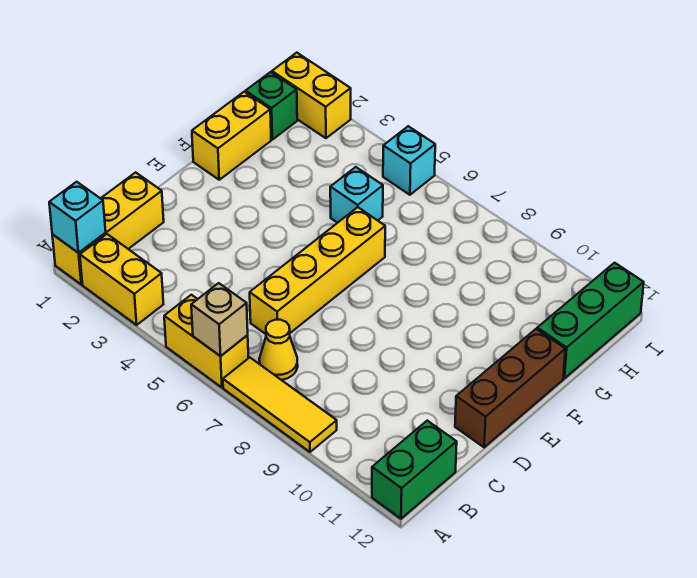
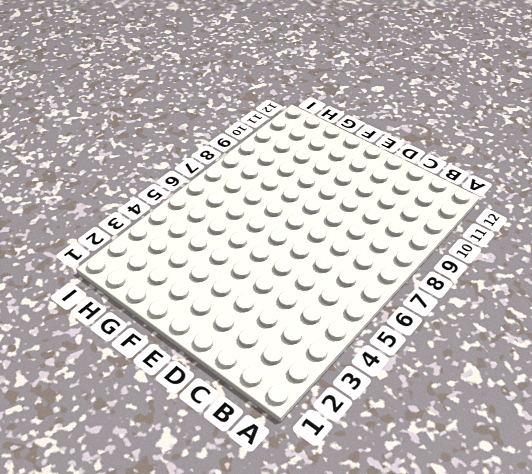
none -> yellow 1x3 brick [52,172,164,284]
none -> yellow 1x2 brick [80,234,163,325]
none -> yellow 1x2 brick [164,295,248,387]

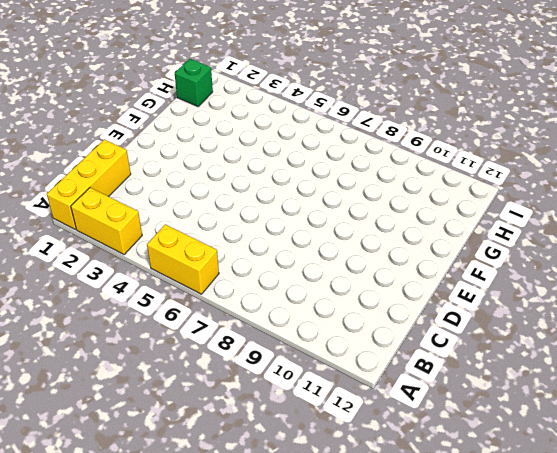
none -> yellow 1x3 tile [223,357,337,452]
none -> green 1x2 brick [372,421,457,519]
none -> yellow 1x1 cone [259,320,298,380]

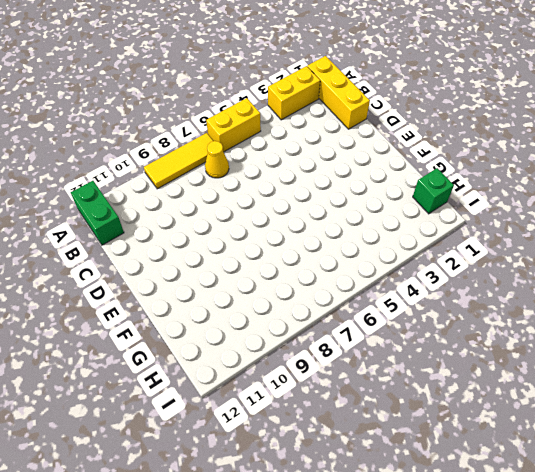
none -> yellow 1x4 brick [250,207,385,334]
none -> brown 1x3 brick [455,329,565,447]
none -> yellow 1x2 brick [192,92,271,180]

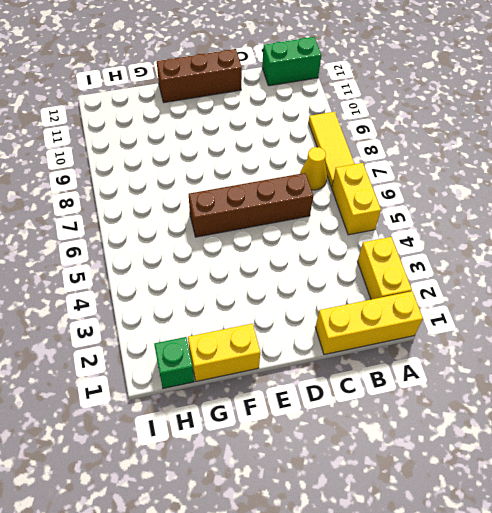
brown 1x4 brick [189,173,313,237] -> yellow 1x4 brick [250,207,385,334]
none -> cyan 1x1 brick [330,167,383,223]
none -> green 1x3 brick [537,263,644,378]
none -> yellow 1x2 brick [272,53,351,138]

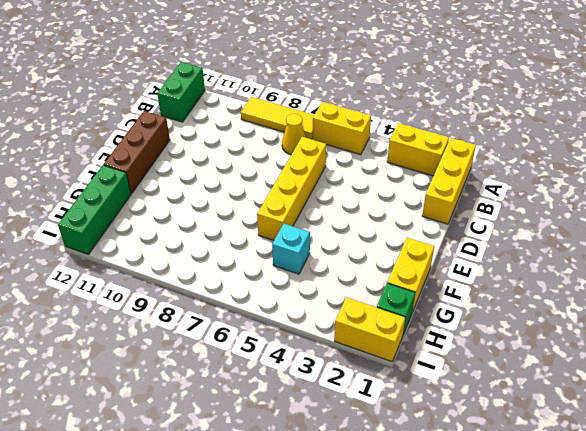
none -> cyan 1x1 brick [383,126,435,195]
none -> cyan 1x1 brick [49,182,106,253]
none -> tan 1x1 brick [191,283,248,356]

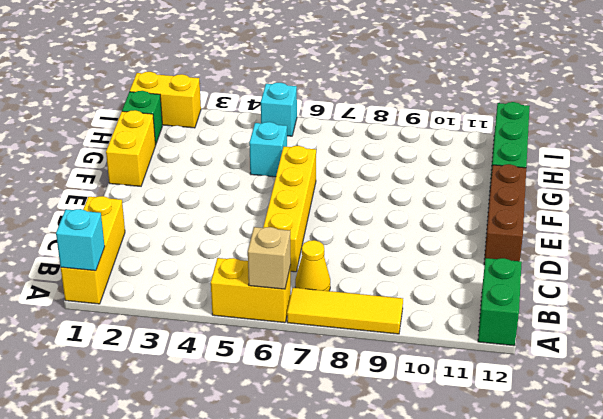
none -> yellow 1x2 brick [80,234,163,325]

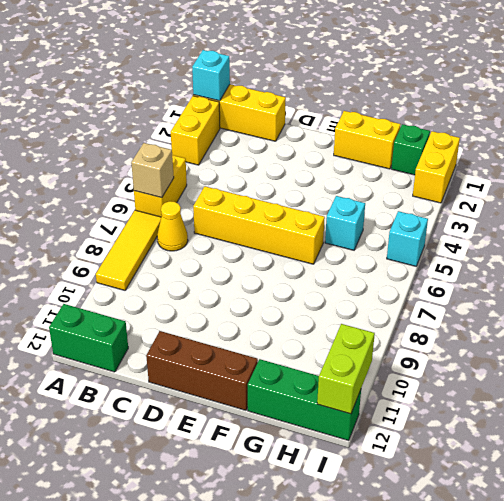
lime 1x2 brick [317,324,375,414] -> none

